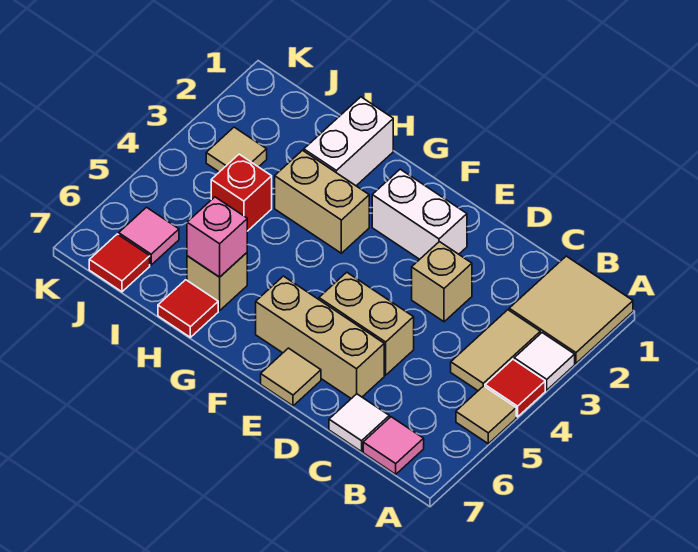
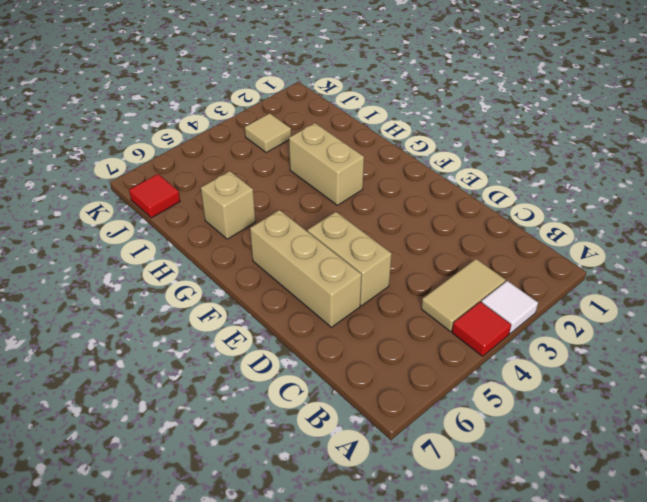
none -> tan 2x2 tile [509,256,633,363]
none -> tan 1x1 tile [456,386,516,444]
none -> pink 1x1 tile [363,417,424,474]

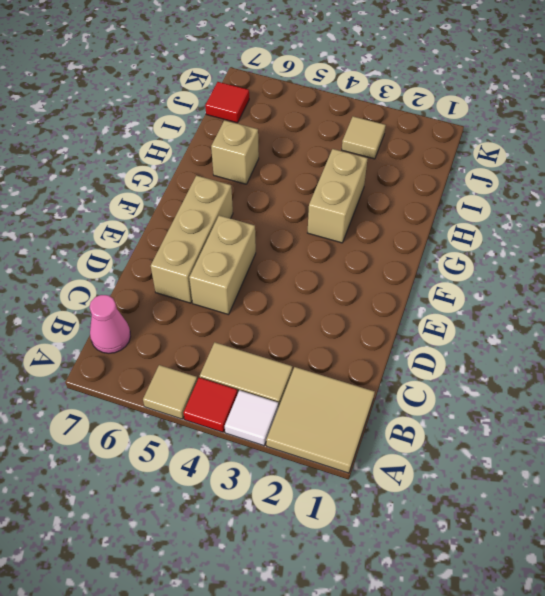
pink 1x1 cone [90,295,131,353] -> pink 1x1 tile [363,417,424,474]
none -> white 1x1 tile [329,394,389,452]
none -> tan 1x1 brick [412,242,472,322]
none -> white 1x2 brick [372,169,467,259]

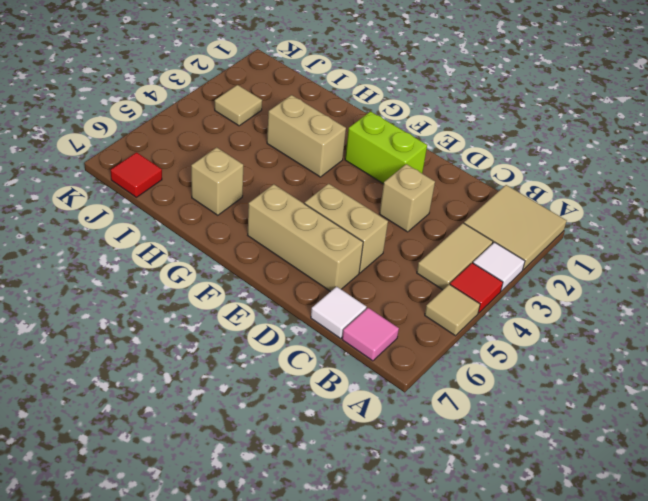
lime 1x2 brick [345,111,427,184] -> white 1x2 brick [372,169,467,259]
none -> tan 1x1 tile [261,348,321,406]
none -> white 1x2 brick [304,97,393,186]
none -> red 1x1 tile [158,280,218,337]

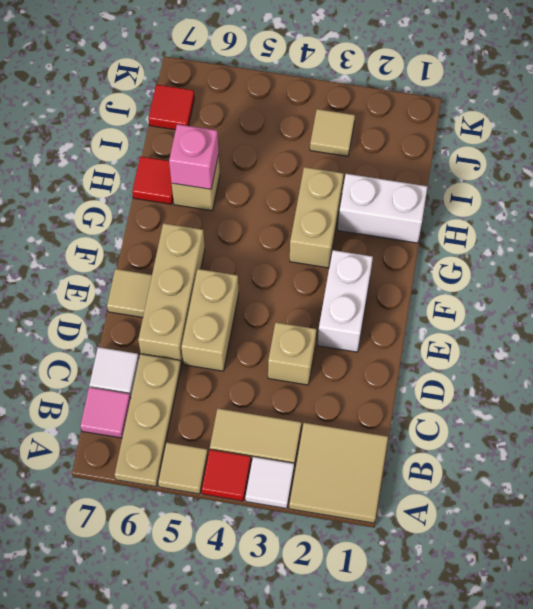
tan 1x3 plate [115,354,181,487] -> none
none -> red 1x1 brick [211,154,272,231]
none -> pink 1x1 tile [119,207,179,265]

